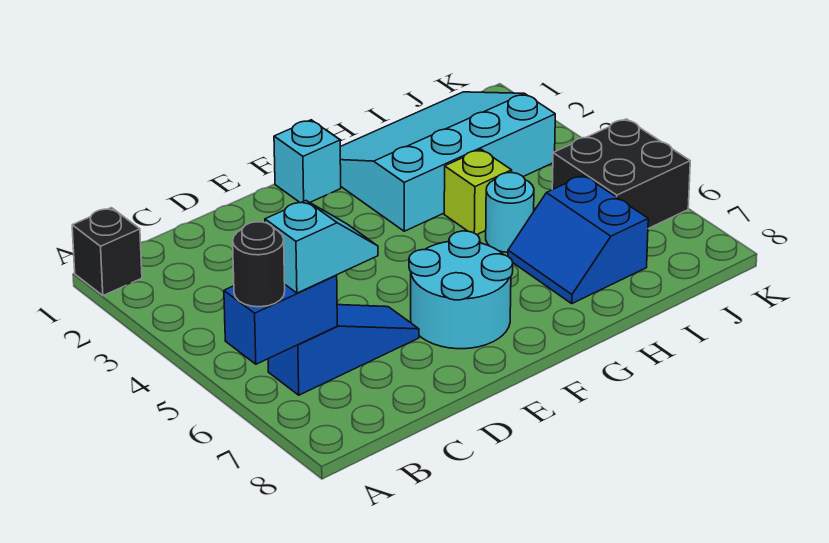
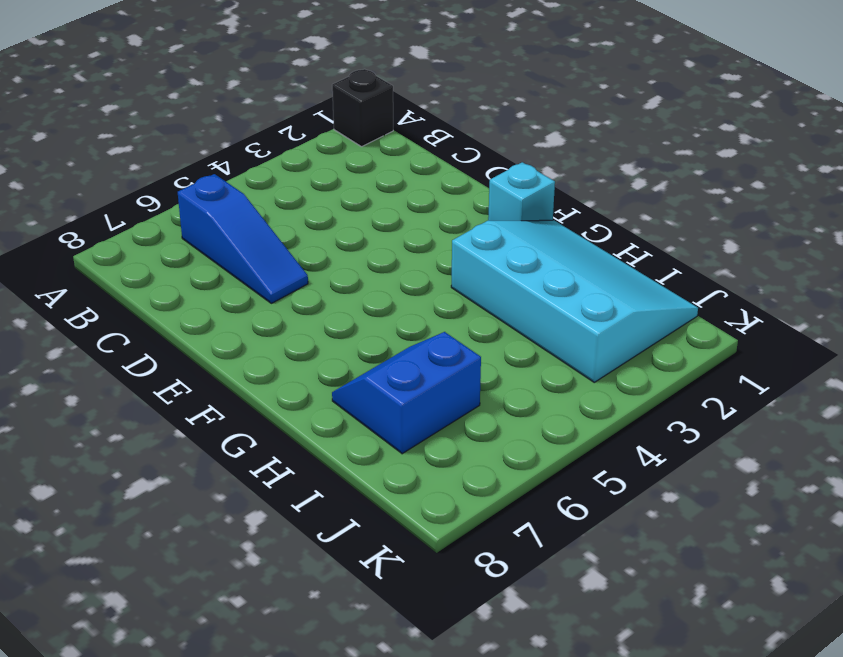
none -> cyan 2x2 round brick [409,231,513,349]
none -> lime 1x1 brick [444,149,512,234]
none -> cyan 1x1 round brick [486,173,534,252]

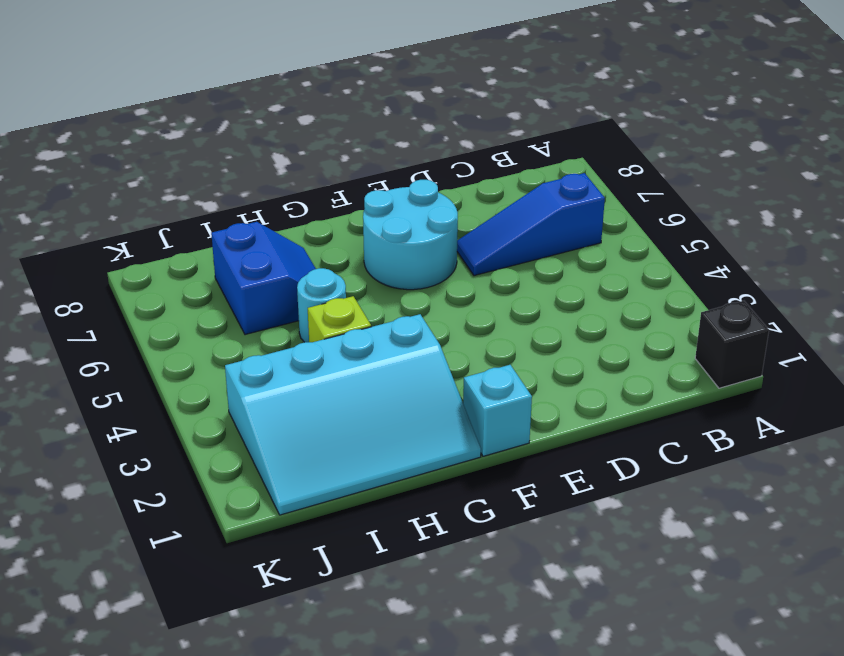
none -> black 2x2 brick [552,119,690,229]
none -> blue 1x2 brick [224,275,337,364]
none -> black 1x1 round brick [233,222,285,307]

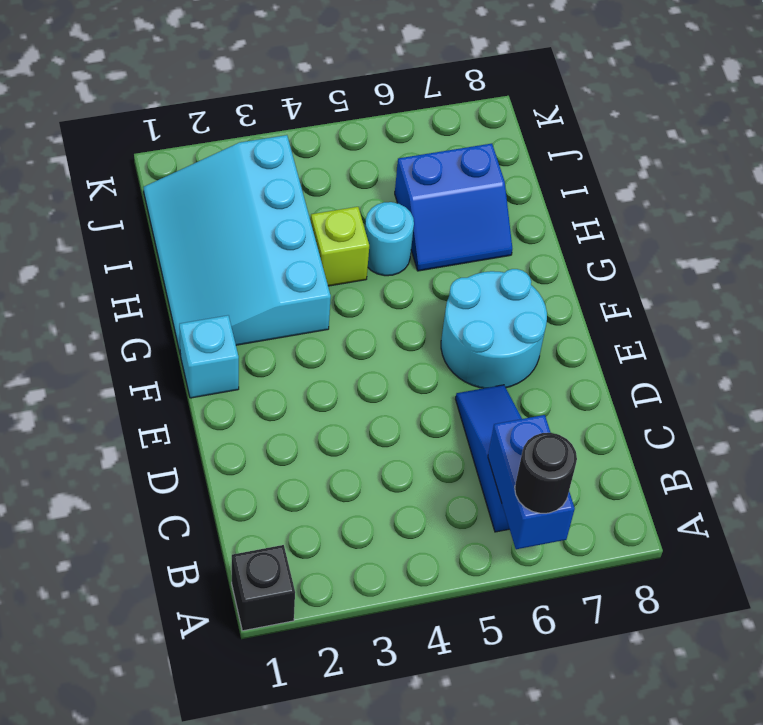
none -> black 2x2 brick [552,119,690,229]
none -> cyan 1x2 slope [265,201,378,293]

